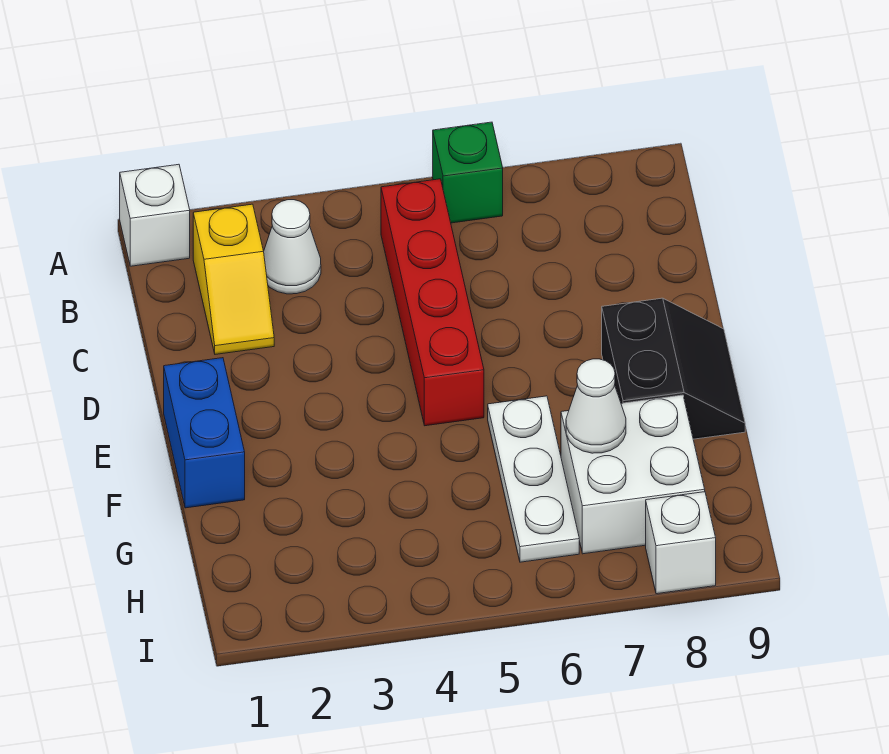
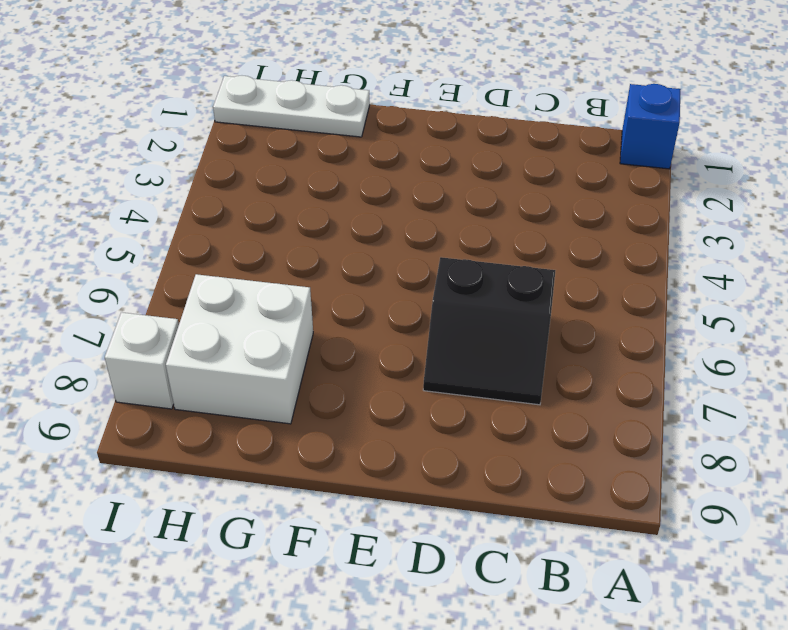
blue 1x1 brick [620,84,681,169] -> white 1x1 brick [120,164,190,266]
black 2x2 slope [423,257,555,405] -> black 2x2 slope moved to [602,298,745,439]
white 1x3 plate [213,76,370,137] -> white 1x3 plate moved to [488,396,579,562]
none -> green 1x1 brick [433,122,503,223]
none -> yellow 1x2 slope [193,204,274,354]

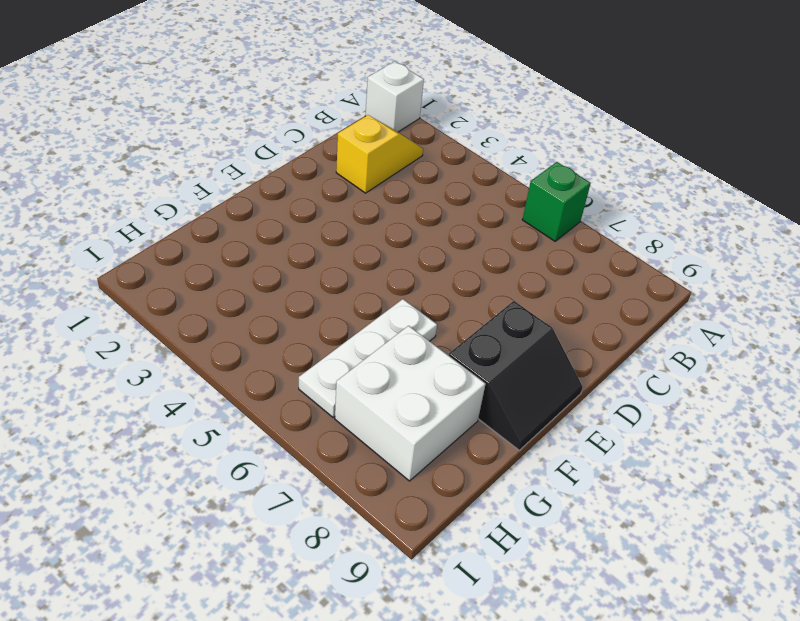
yellow 1x2 slope [336,115,423,193] -> yellow 1x2 slope turned to [193,204,274,354]
none -> white 1x1 cone [264,200,321,294]
none -> red 1x4 brick [381,179,484,426]

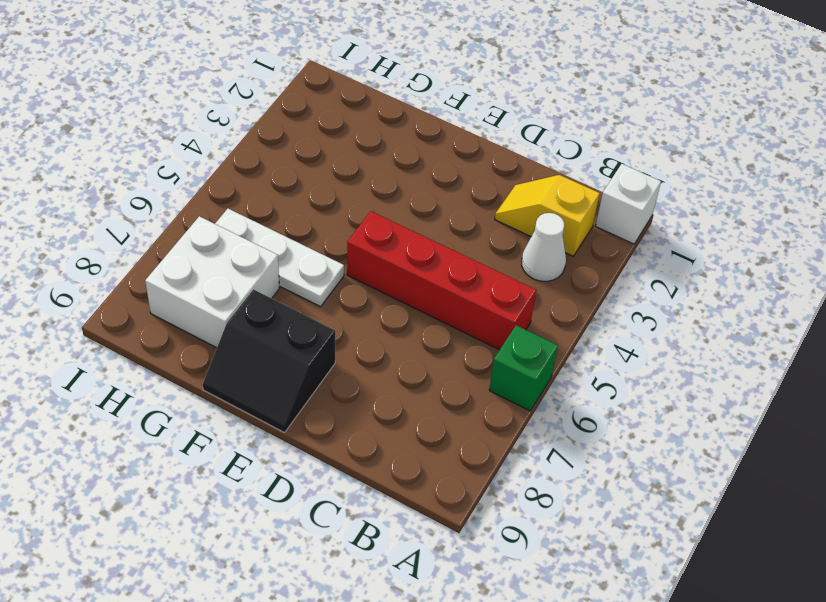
none -> blue 1x2 brick [164,358,245,508]
none -> white 1x1 brick [646,492,716,594]

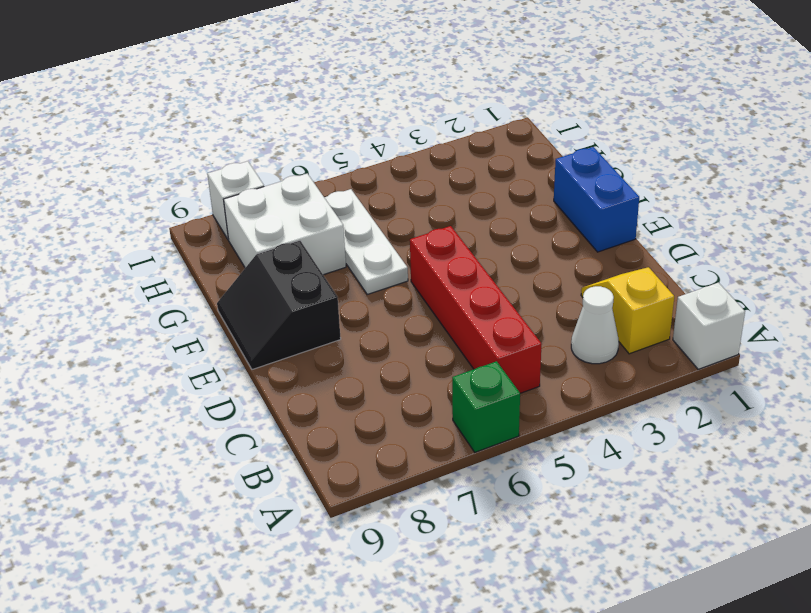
none -> white 1x1 cone [566,359,626,453]

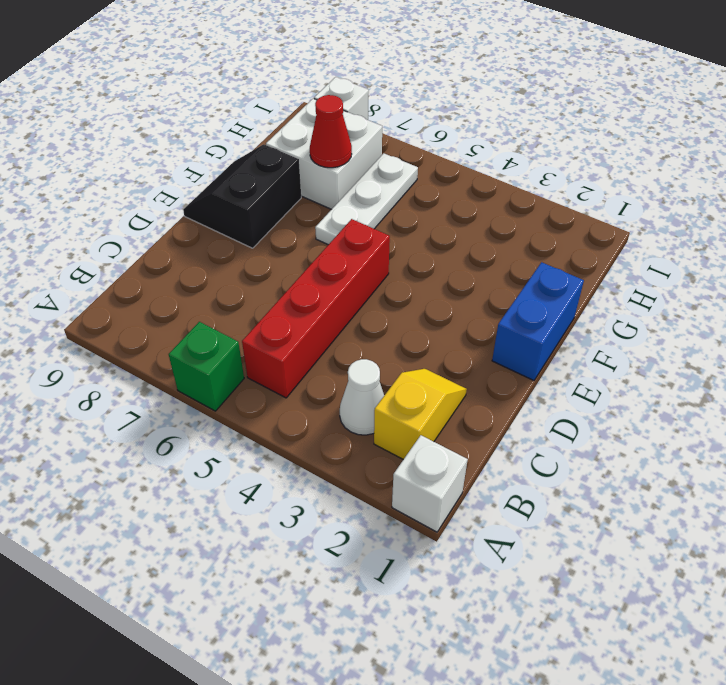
red 1x1 cone [310,95,352,168] -> white 1x1 cone [566,359,626,453]

